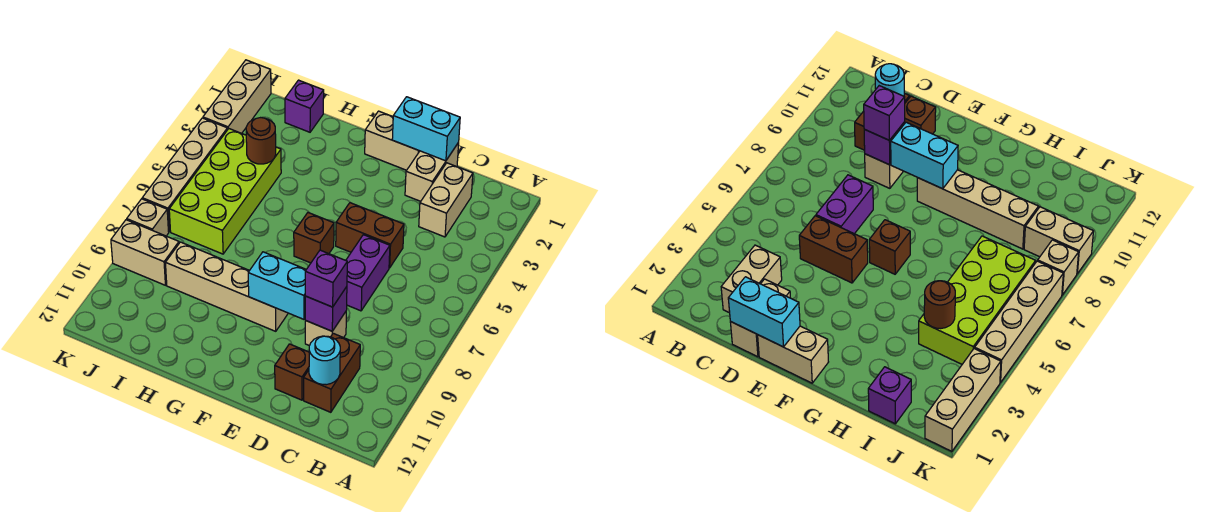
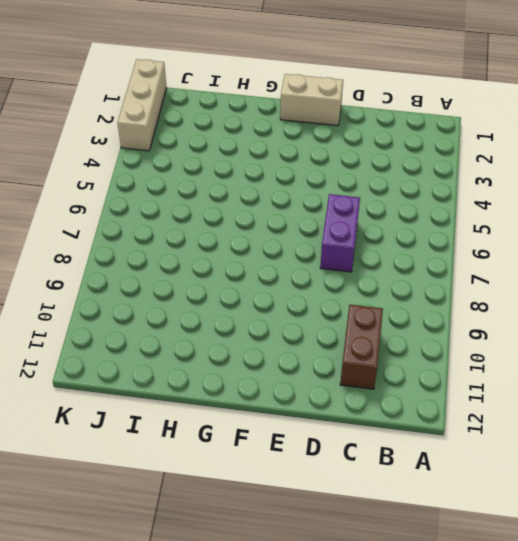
none -> tan 1x2 brick [419,163,473,237]
none -> tan 1x2 brick [405,143,459,201]
none -> brown 1x2 brick [336,203,404,268]

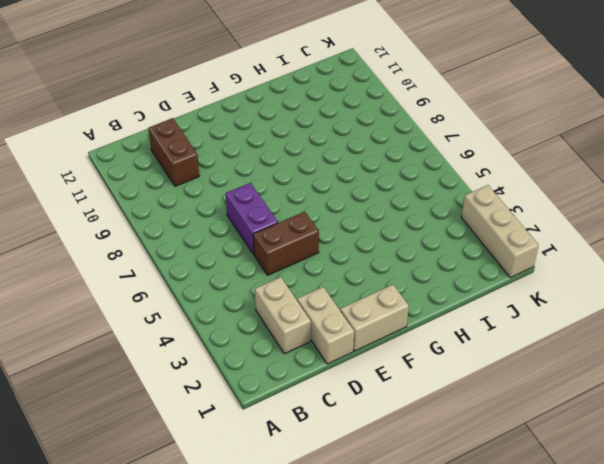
none -> tan 1x1 brick [305,312,346,346]
none -> brown 1x1 brick [275,344,309,400]
none -> brown 1x1 brick [294,213,334,263]

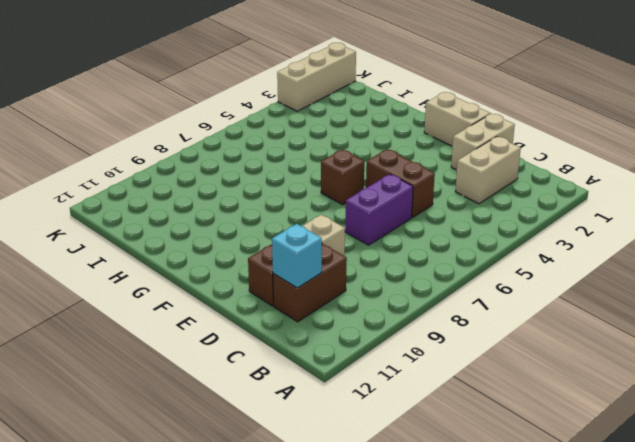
cyan 1x1 brick [272,224,322,288] -> cyan 1x1 round brick [309,336,340,385]
none -> tan 1x4 brick [166,242,288,331]
none -> purple 1x1 brick [285,80,324,132]
none -> lime 2x4 brick [169,129,281,254]

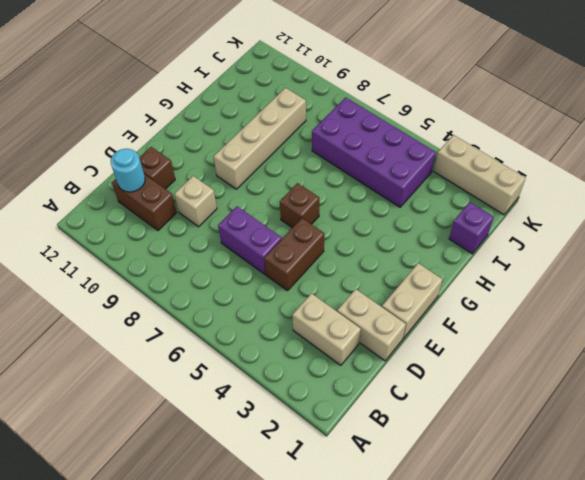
purple 2x4 brick [312,97,436,207] -> lime 2x4 brick [169,129,281,254]
none -> tan 1x2 brick [111,220,179,285]
none -> tan 1x4 brick [142,118,227,232]
none -> tan 1x1 brick [127,199,169,236]

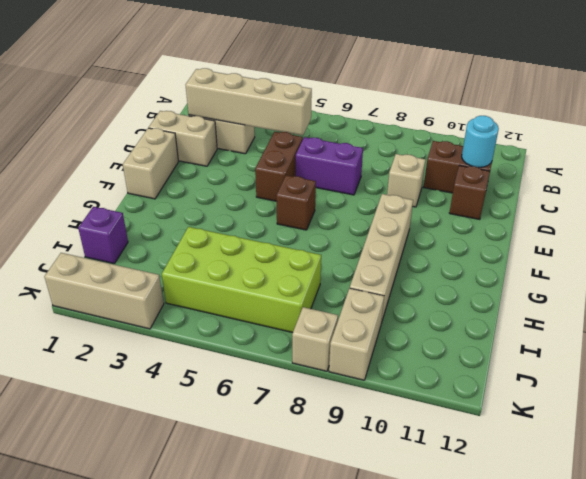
tan 1x4 brick [186,68,312,136] -> tan 1x4 brick moved to [142,118,227,232]
none -> cyan 1x2 brick [392,97,460,161]
none -> purple 1x1 brick [305,287,347,331]
none -> cyan 1x2 brick [248,252,306,319]

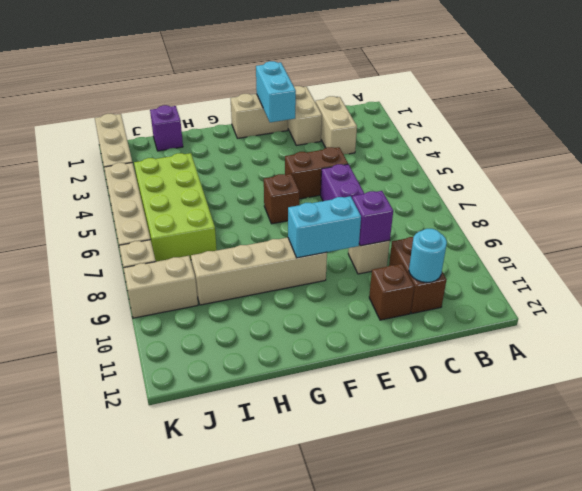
cyan 1x2 brick [256,61,296,122] -> cyan 1x2 brick turned to [392,97,460,161]
none -> brown 1x1 round brick [246,117,276,164]
none -> purple 1x1 brick [305,250,347,307]

